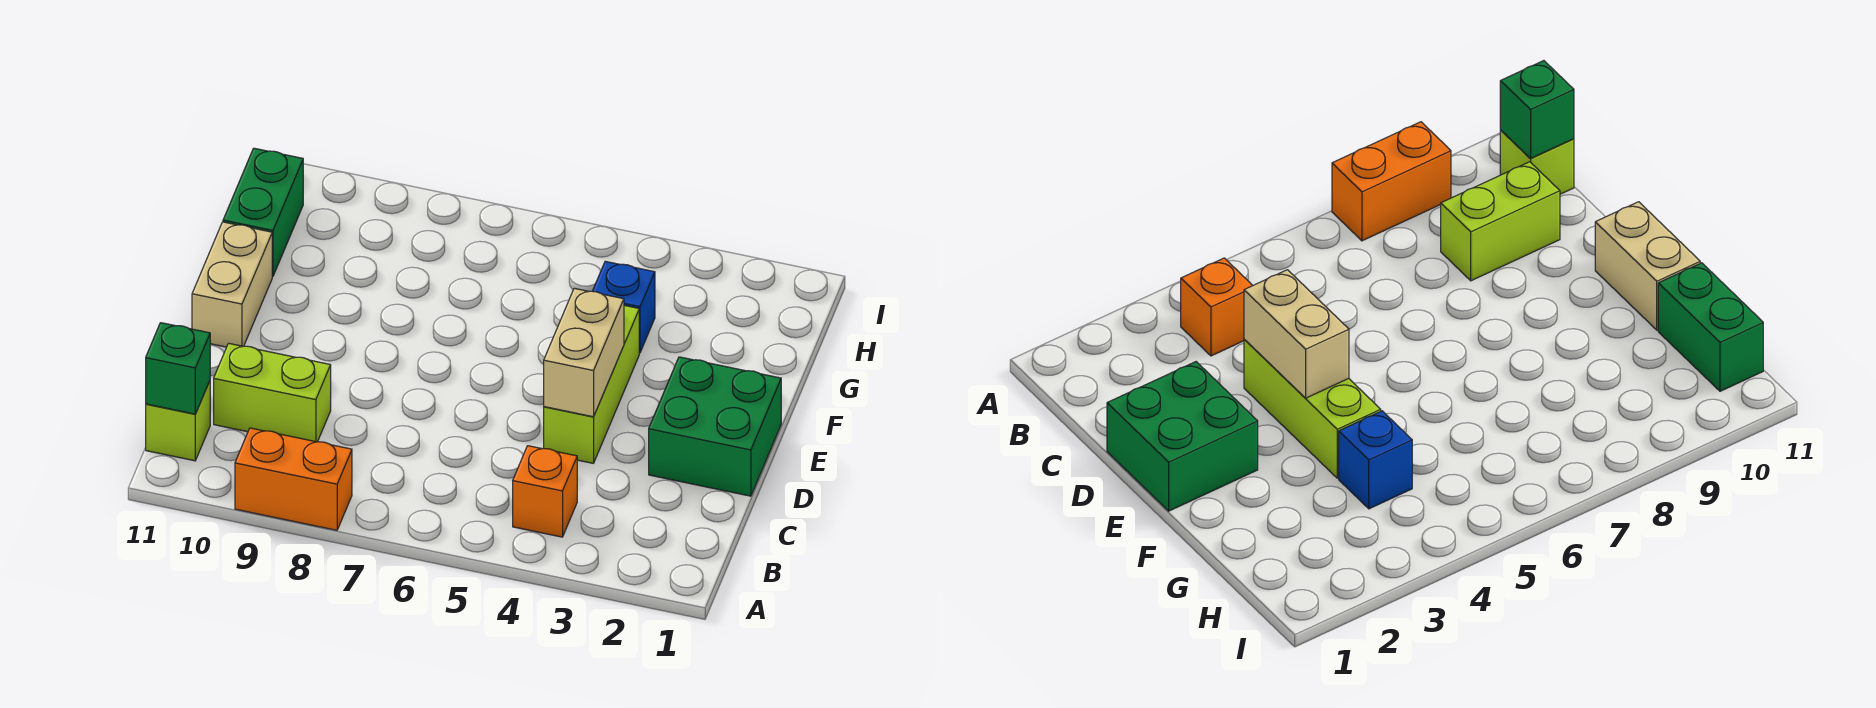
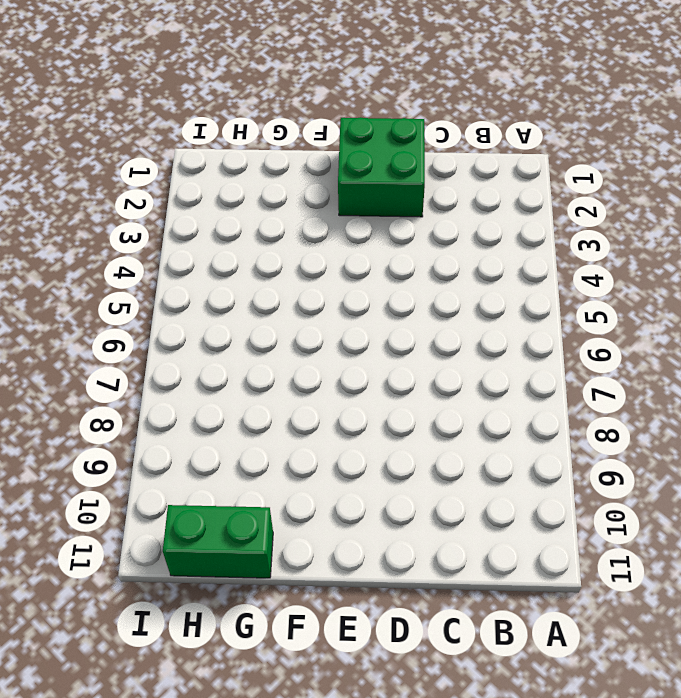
none -> orange 1x2 brick [235,428,352,530]
none -> orange 1x1 brick [513,446,577,537]

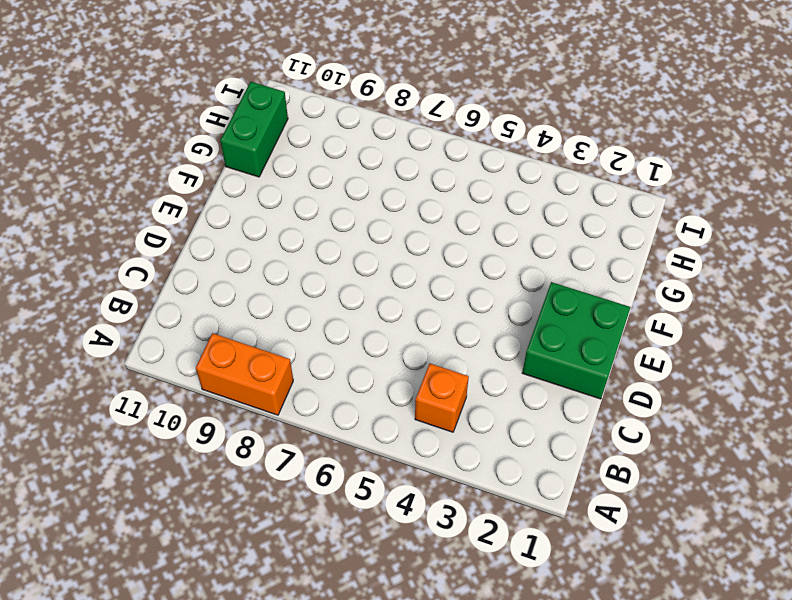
none -> lime 1x1 brick [146,381,210,461]
none -> lime 1x2 brick [214,343,331,442]

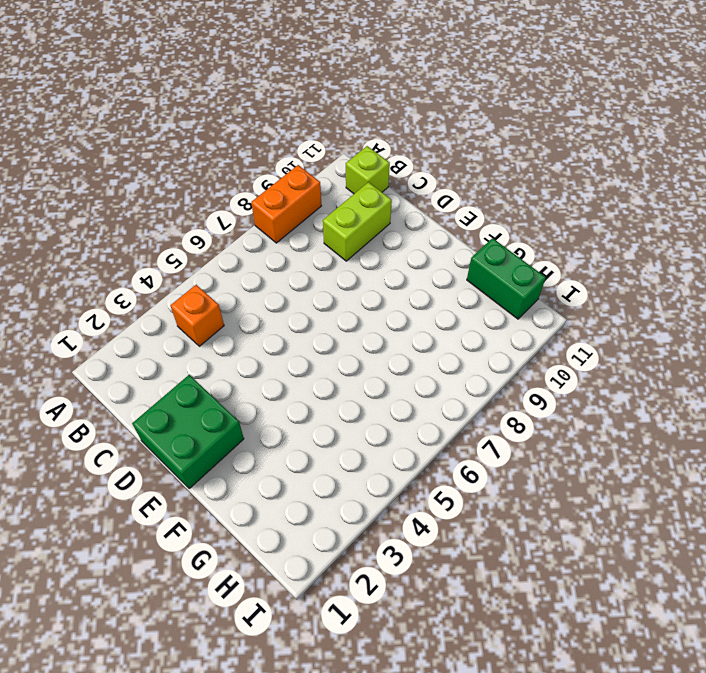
none -> lime 1x3 brick [544,305,639,463]
none -> tan 1x2 brick [192,222,272,347]

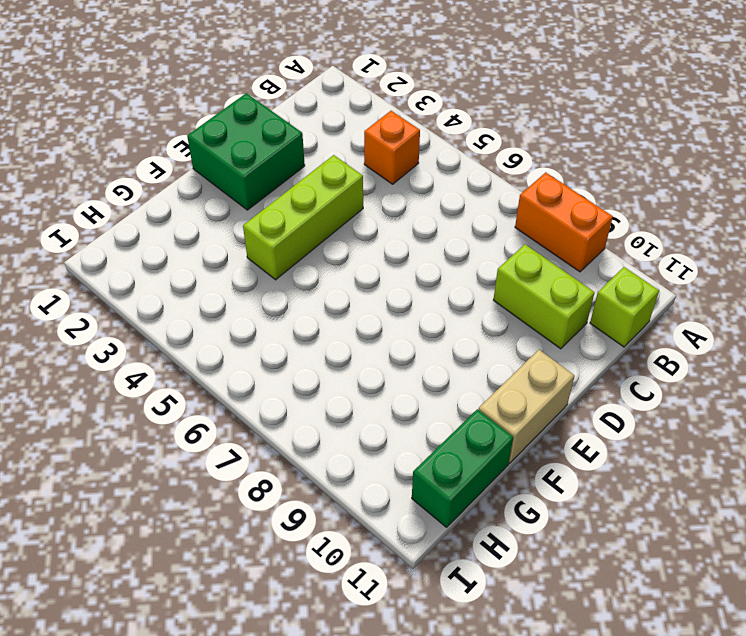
none -> blue 1x1 brick [593,261,655,353]
none -> green 1x1 brick [146,323,210,414]

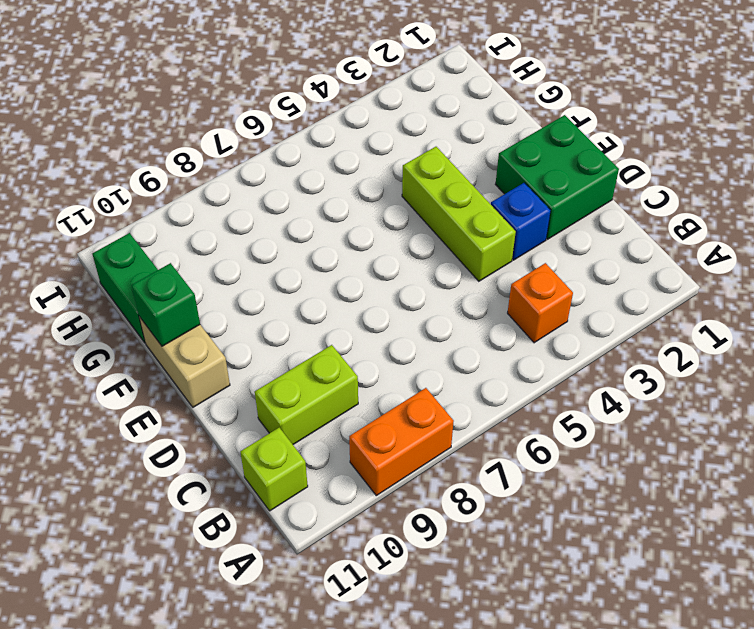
blue 1x1 brick [491,183,551,260] -> blue 1x1 brick moved to [593,261,655,353]
green 1x1 brick [132,263,200,346] -> green 1x1 brick moved to [146,323,210,414]
none -> tan 1x2 brick [544,288,624,417]

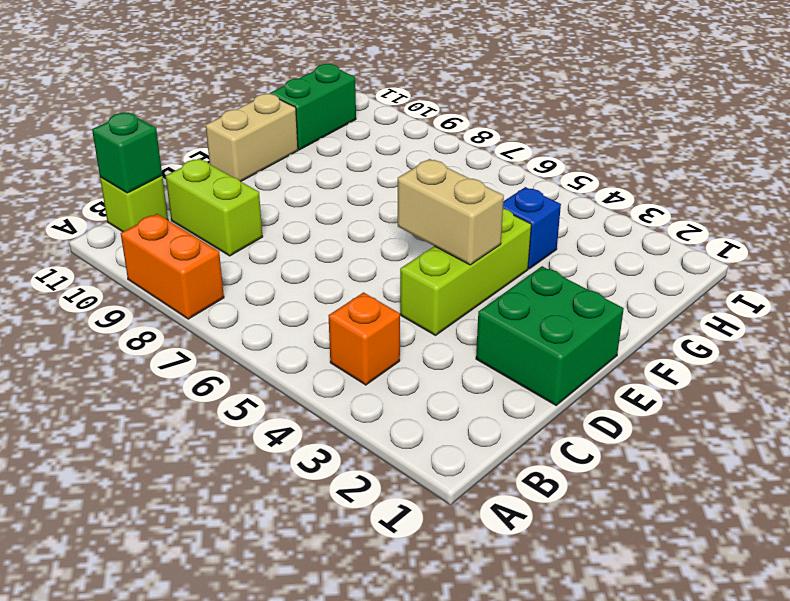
tan 1x2 brick [398,159,504,265] -> tan 1x2 brick turned to [544,288,624,417]

